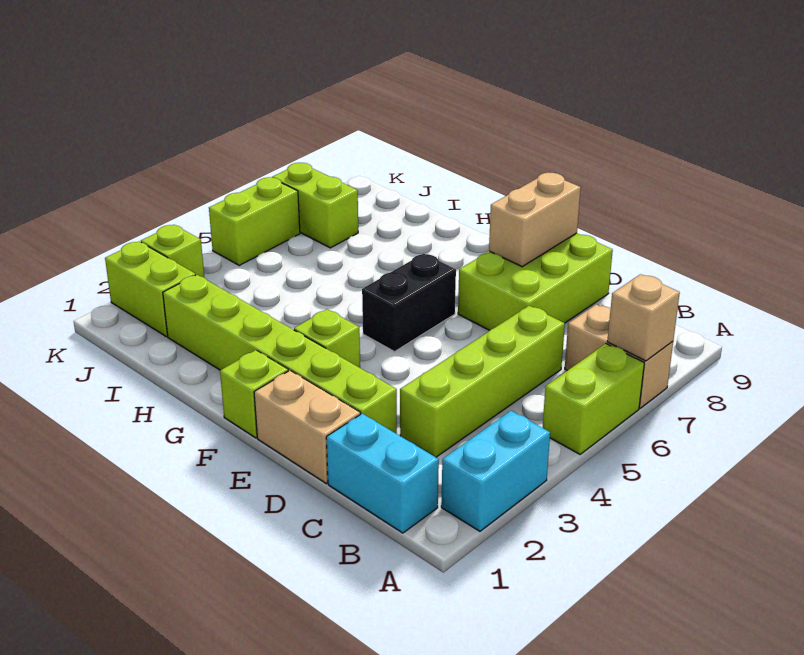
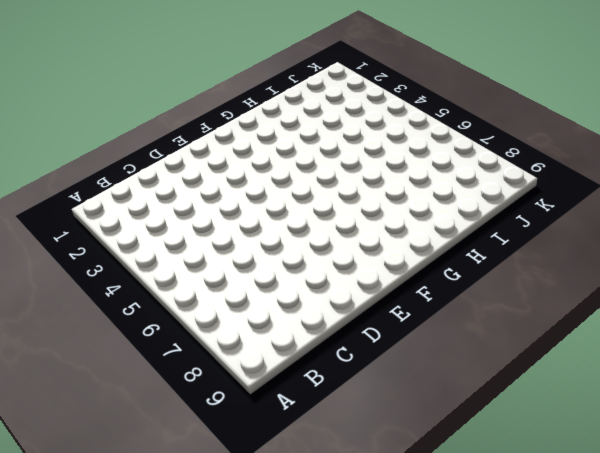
none -> cyan 1x2 brick [441,411,550,531]
none -> lime 1x2 brick [543,344,644,454]
none -> tan 1x2 brick [565,304,673,408]

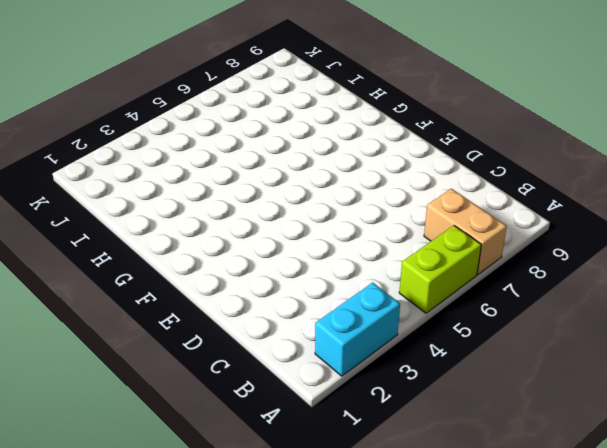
none -> cyan 1x2 brick [326,414,439,533]
none -> lime 1x4 brick [400,306,565,457]
none -> tan 1x2 brick [254,371,361,484]

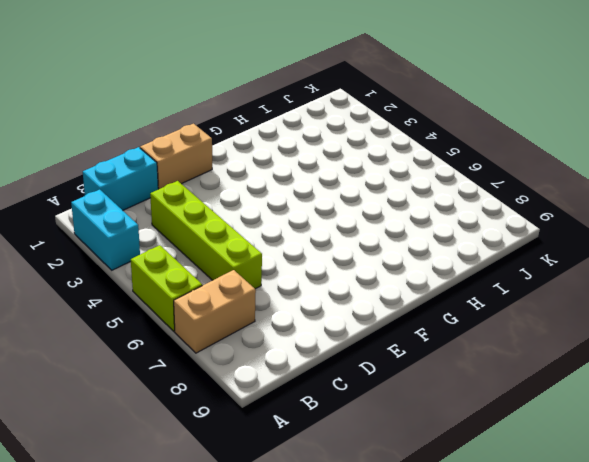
none -> lime 1x6 brick [163,275,397,434]
none -> lime 2x3 brick [458,233,613,330]
none -> lime 1x1 brick [220,350,288,438]

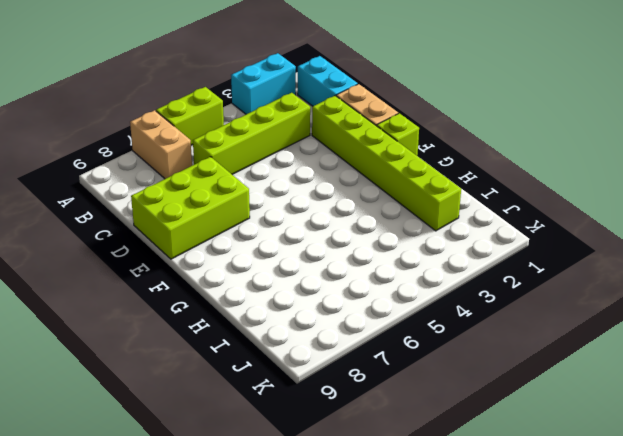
none -> lime 1x1 brick [294,309,360,368]
none -> black 1x2 brick [362,254,456,352]
none -> lime 1x2 brick [105,241,196,337]

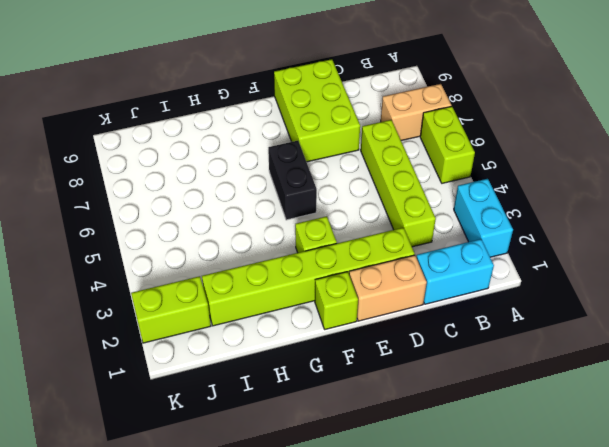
none -> lime 1x2 brick [272,163,358,248]
none -> lime 1x1 brick [141,225,204,277]
none -> lime 1x2 brick [209,177,300,265]

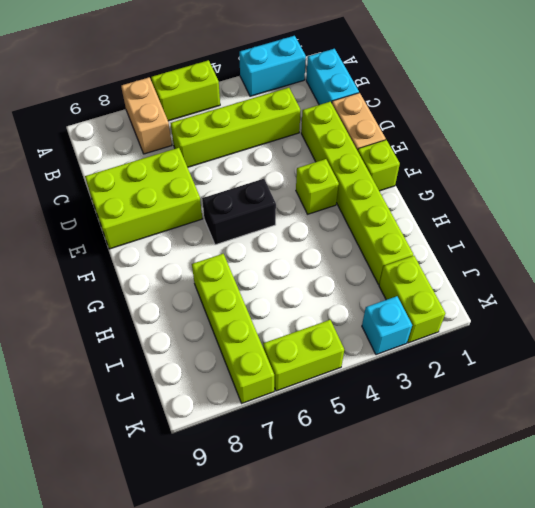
lime 1x4 brick [192,254,274,403] -> lime 1x2 brick [272,163,358,248]
cyan 1x1 brick [362,296,412,355] -> lime 1x1 brick [141,225,204,277]
none -> tan 1x1 brick [607,274,680,361]
none -> tan 1x2 brick [489,173,581,267]

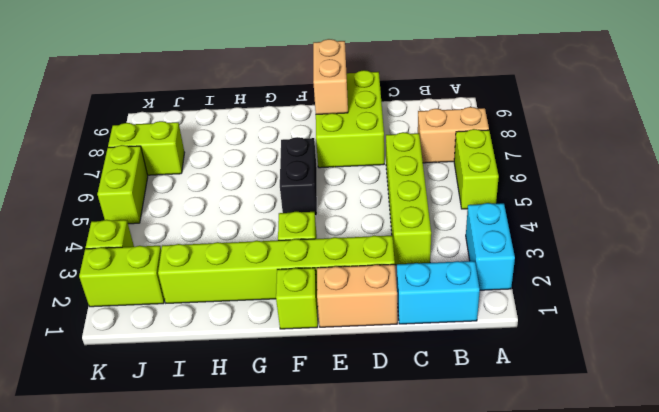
none -> tan 1x1 brick [607,274,680,361]

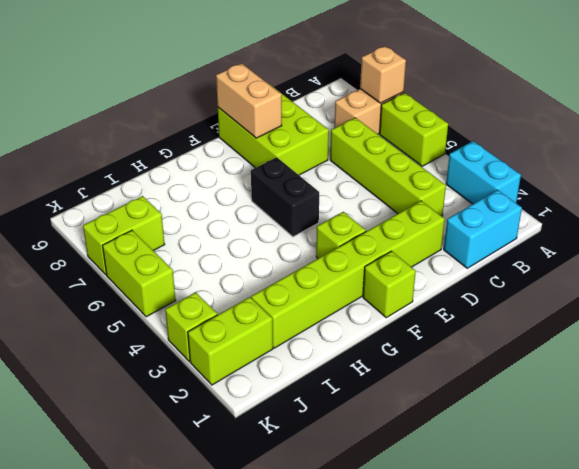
none -> tan 1x2 brick [254,371,361,484]

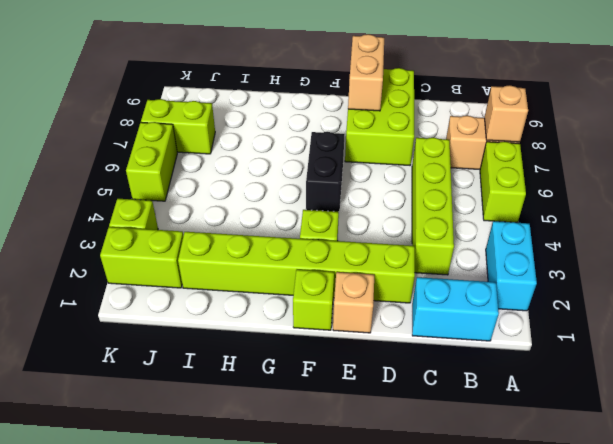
tan 1x1 brick [333,272,374,333] -> tan 1x2 brick [254,371,361,484]

